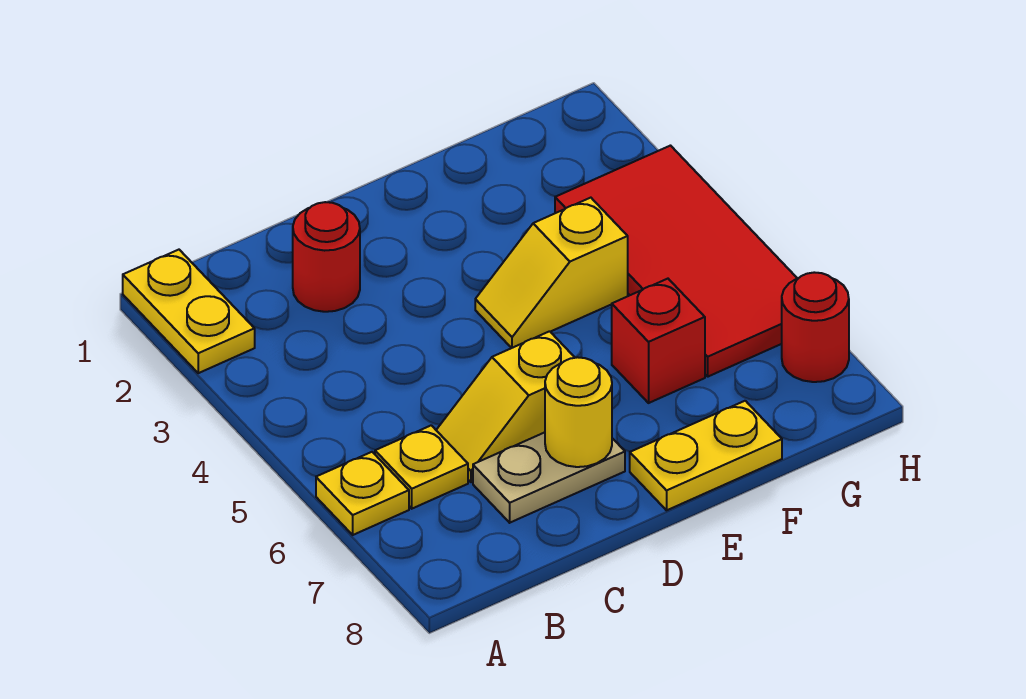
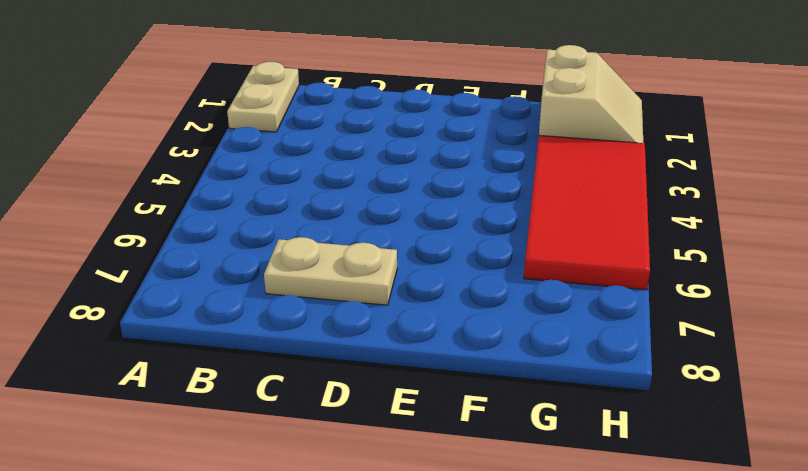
tan 1x2 plate [227,62,299,132] -> yellow 1x2 plate [123,250,255,373]
tan 2x2 slope [539,45,643,143] -> none
none -> yellow 1x1 plate [316,452,409,535]
none -> yellow 1x1 plate [375,425,468,509]
none -> red 1x1 round brick [293,202,360,312]

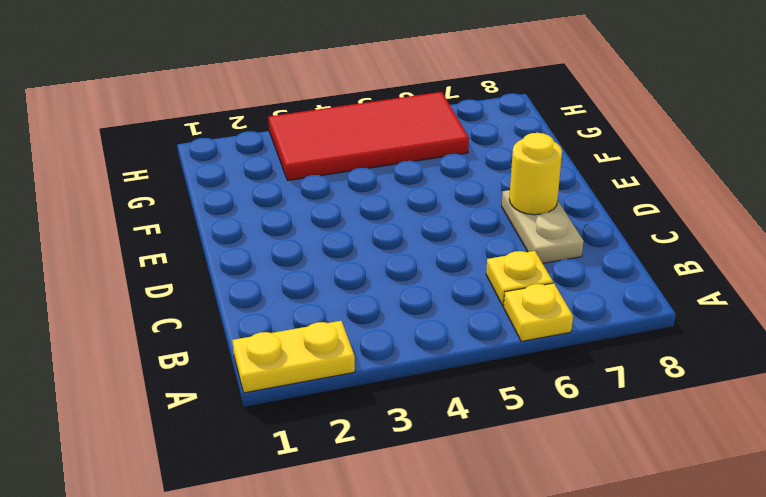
none -> red 1x1 round brick [293,202,360,312]
none -> yellow 1x2 slope [436,331,575,482]
none -> yellow 1x2 slope [475,198,628,348]

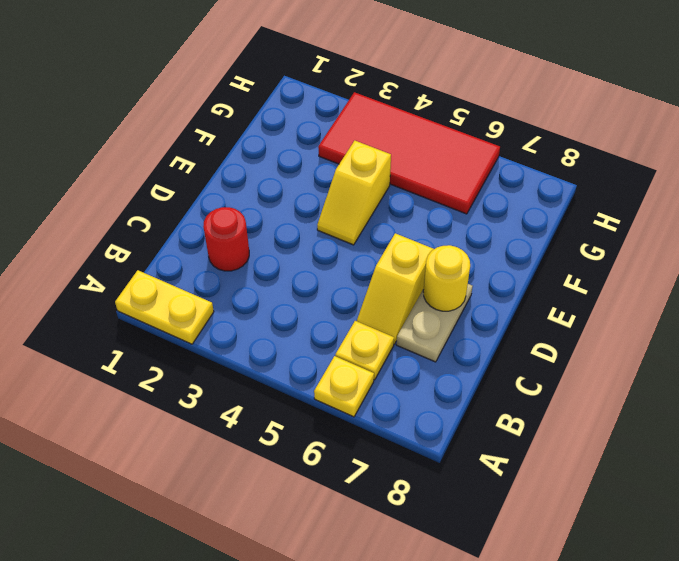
none -> yellow 1x2 plate [630,401,782,510]
none -> red 1x1 brick [612,279,705,403]
none -> red 1x1 round brick [782,272,849,382]

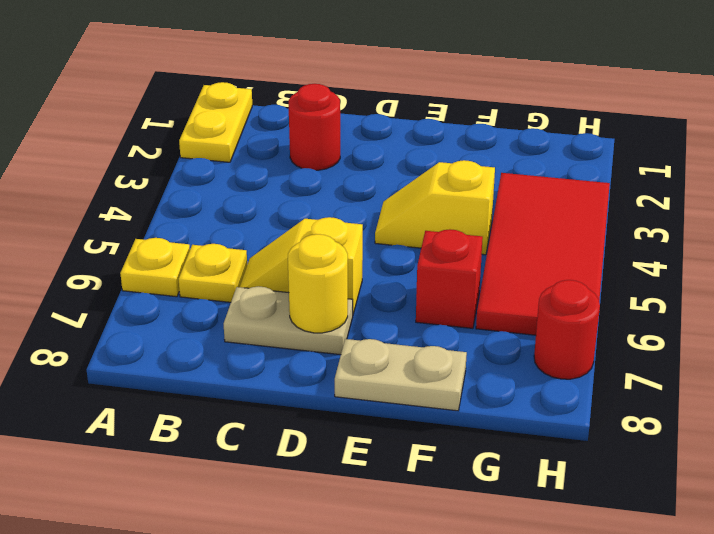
tan 1x2 plate [335,339,467,411] -> yellow 1x2 plate [630,401,782,510]

